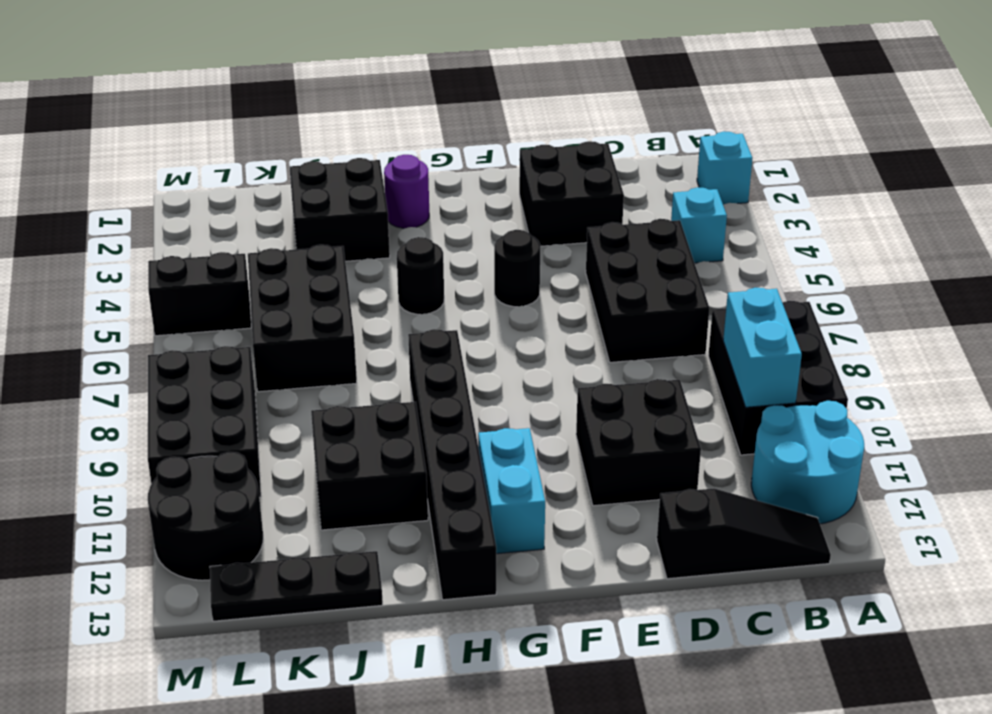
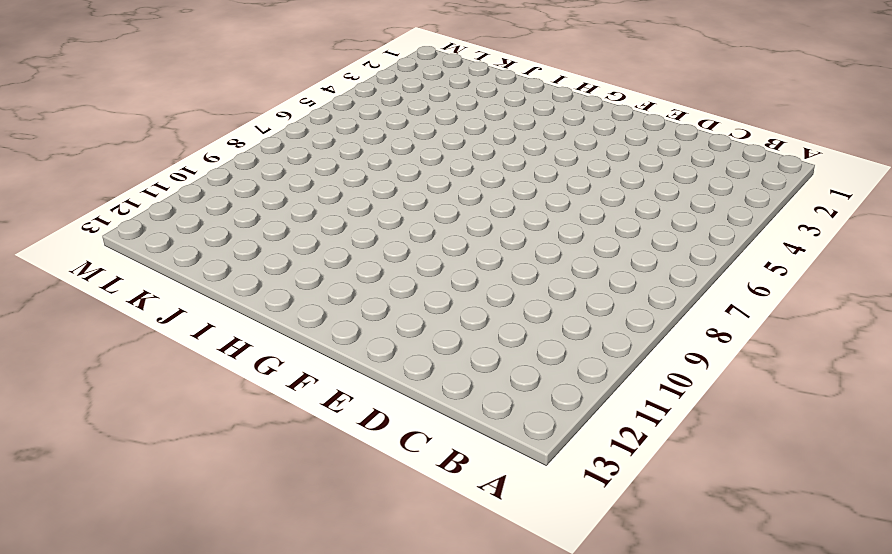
none -> cyan 1x1 brick [697,131,752,204]
none -> black 2x3 brick [708,301,848,455]
none -> cyan 2x2 round brick [751,401,864,524]

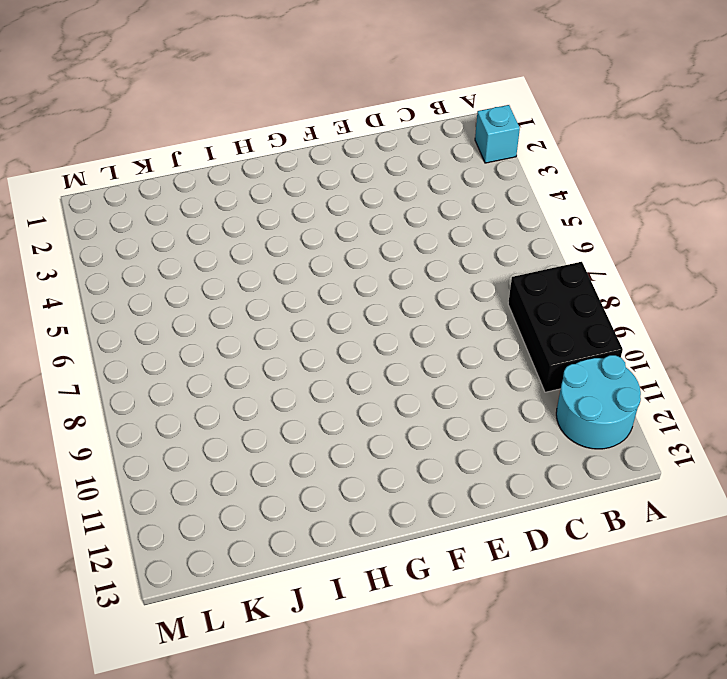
none -> cyan 1x1 brick [671,187,727,263]
none -> black 1x3 slope [657,489,831,579]
none -> black 2x3 brick [586,219,709,362]

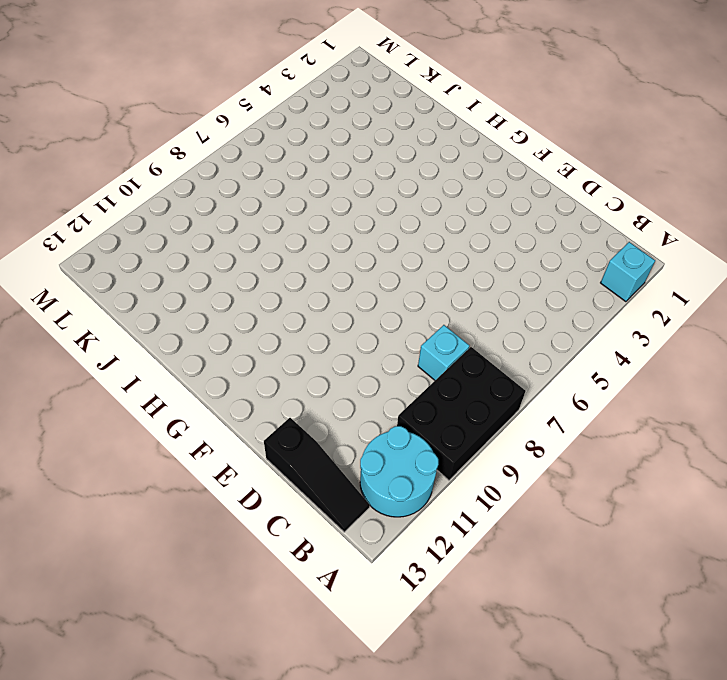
cyan 1x1 brick [418,325,470,380] -> cyan 1x1 brick moved to [671,187,727,263]
none -> black 2x3 brick [586,219,709,362]
none -> black 2x2 brick [519,141,624,246]
none -> black 2x2 brick [576,379,701,506]

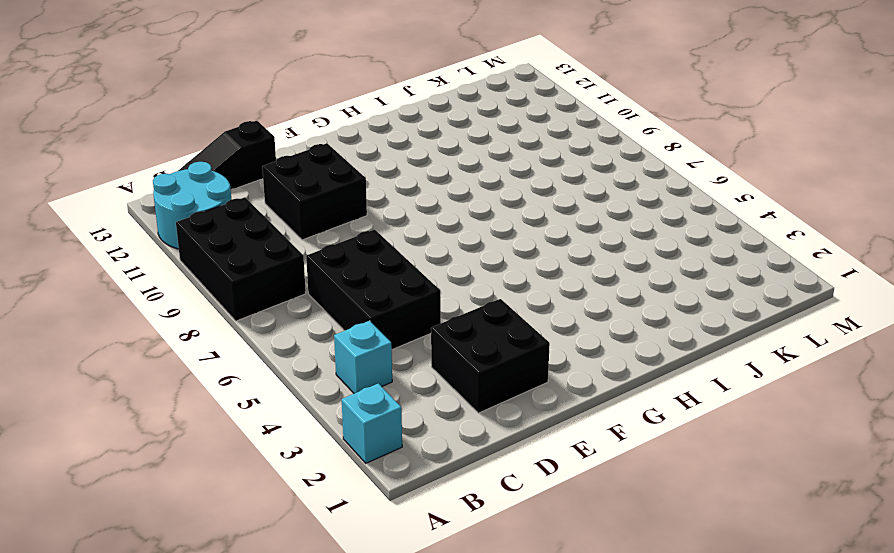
none -> black 1x1 round brick [494,230,541,307]
none -> cyan 1x2 brick [478,428,545,554]
none -> purple 1x1 round brick [384,155,429,228]

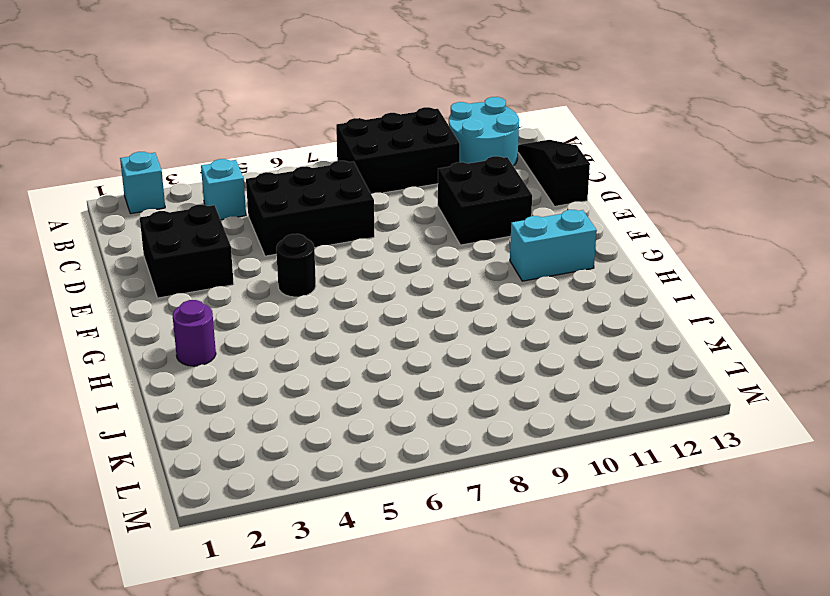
none -> black 1x1 round brick [397,237,444,314]
none -> black 1x6 brick [408,329,496,600]
none -> black 2x2 brick [290,158,390,261]

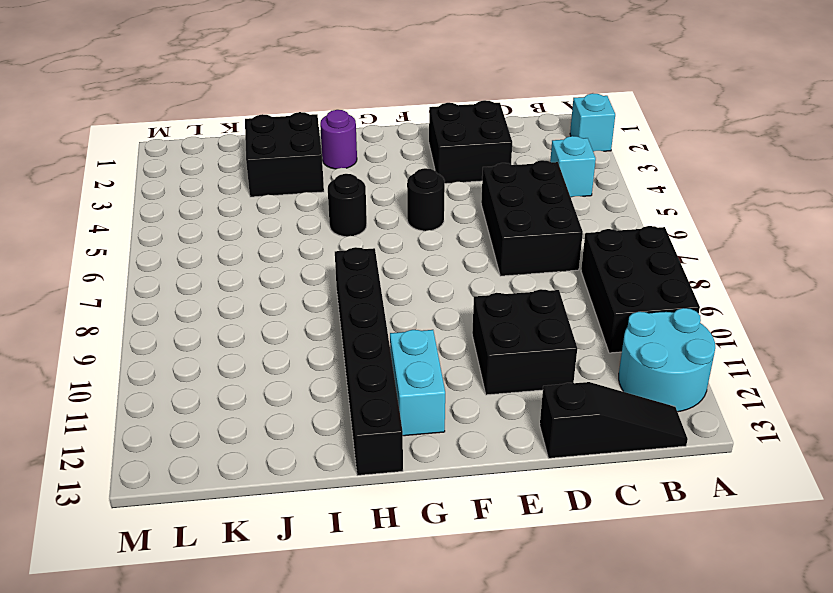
none -> black 2x2 brick [311,402,428,530]
none -> black 2x3 brick [248,245,357,392]
none -> black 1x3 plate [210,551,383,621]

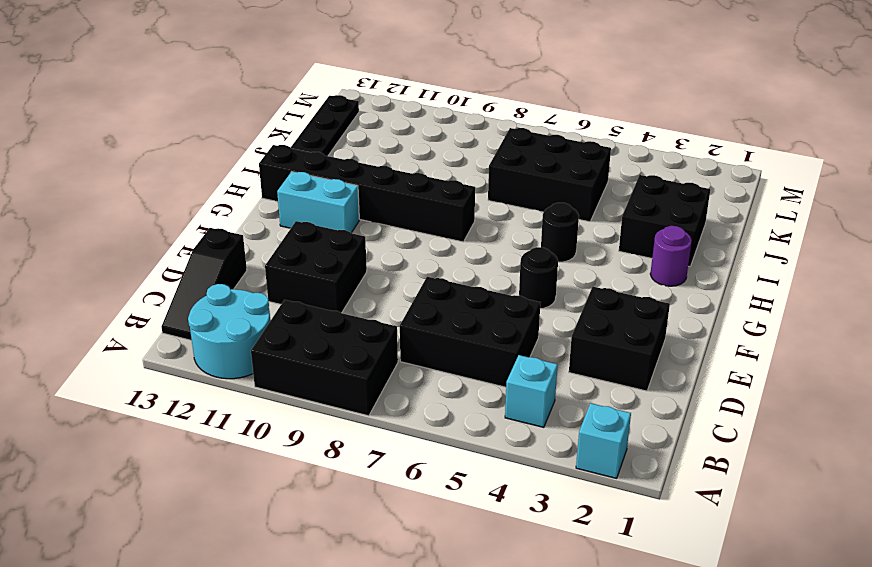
none -> black 2x2 brick [311,402,428,530]
none -> black 1x2 brick [148,252,251,336]
none -> black 2x3 brick [148,346,261,497]

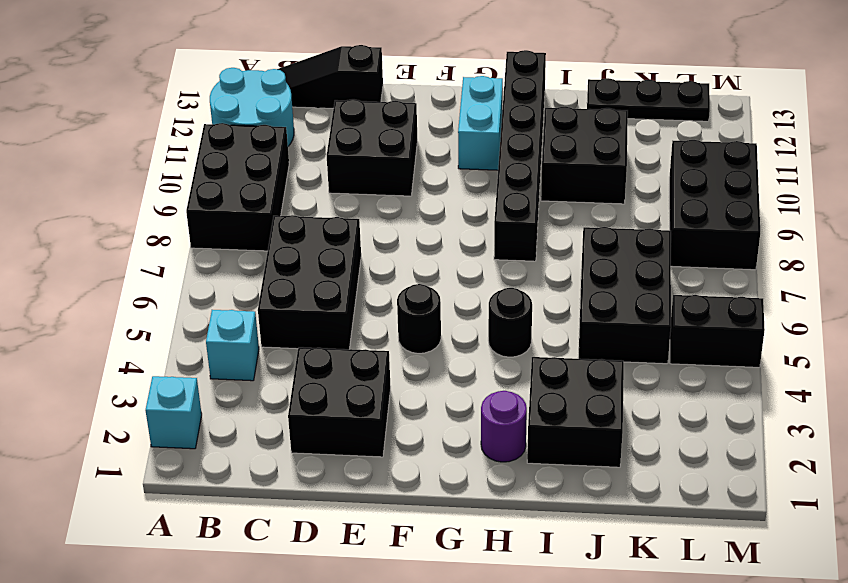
none -> black 2x2 round brick [148,452,263,580]
none -> cyan 1x2 brick [723,288,802,407]

